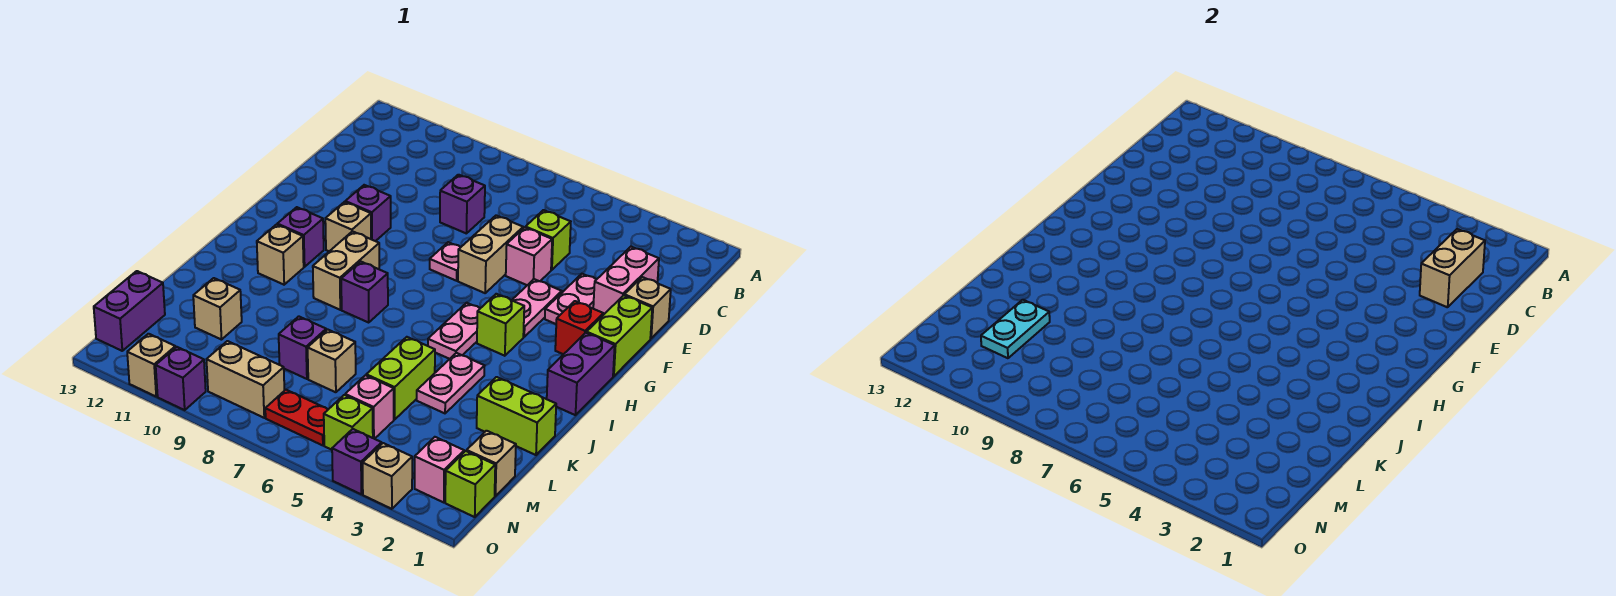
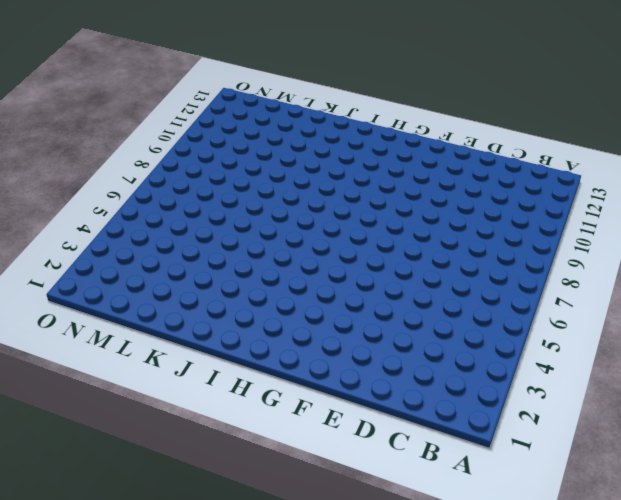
none -> pink 1x2 brick [593,247,659,315]
none -> lime 1x1 brick [526,210,571,270]
none -> purple 1x1 brick [440,175,485,234]
none -> tan 1x1 brick [624,277,671,338]

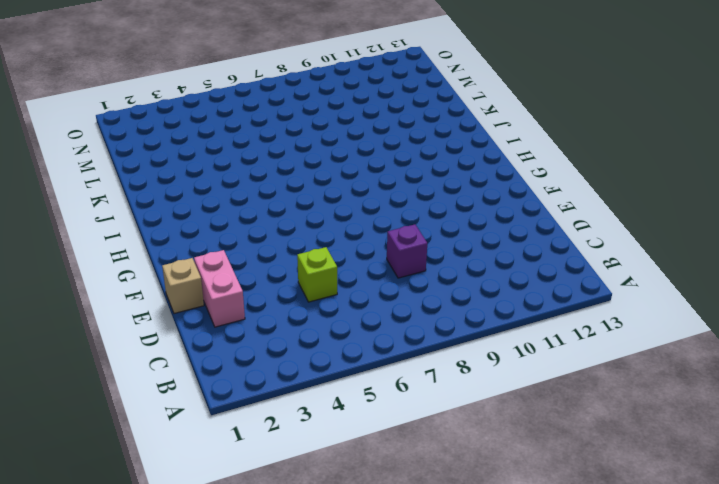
none -> pink 1x2 plate [545,274,597,324]
none -> pink 1x1 brick [506,227,552,285]
none -> tan 1x2 brick [458,215,523,293]
none -> lime 1x2 brick [587,295,652,376]

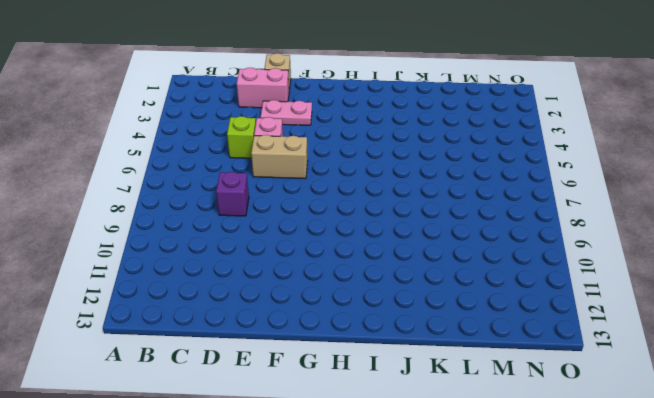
none -> lime 1x2 brick [587,295,652,376]
none -> pink 1x2 plate [512,279,562,337]
none -> pink 1x1 plate [430,242,461,281]
none -> purple 1x1 brick [345,185,391,241]

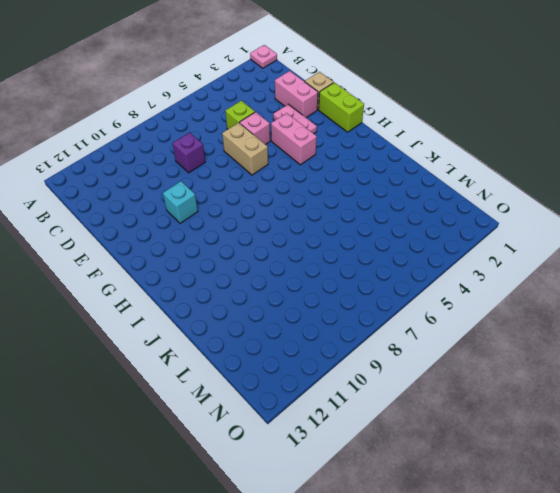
pink 1x1 plate [250,45,277,68] -> pink 1x1 plate moved to [430,242,461,281]
pink 1x2 brick [271,113,317,165] -> pink 1x2 plate [512,279,562,337]
cyan 1x1 brick [163,181,198,223] -> purple 1x1 brick [345,185,391,241]
none -> red 1x1 brick [555,301,603,354]
none -> tan 1x1 brick [325,202,371,251]
none -> purple 1x2 brick [547,333,615,415]
none -> lime 1x1 brick [477,294,524,356]

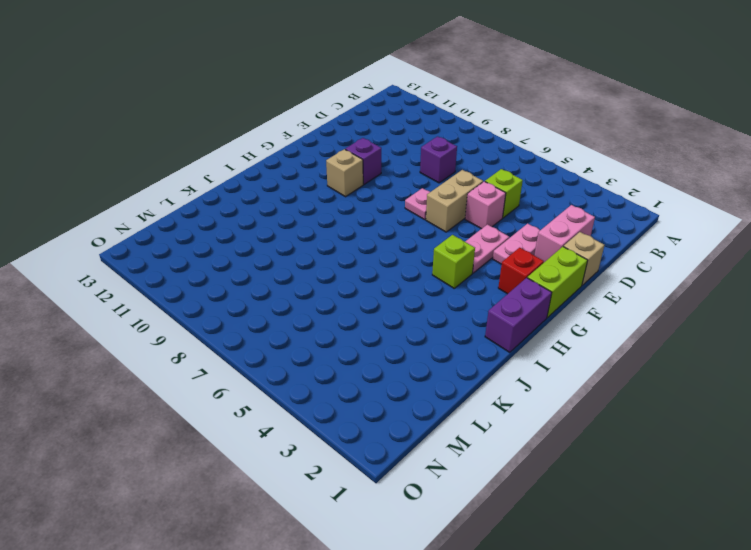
none -> pink 1x2 plate [428,303,480,359]
none -> tan 1x2 brick [313,231,379,310]
none -> purple 1x1 brick [277,207,324,267]
none -> purple 1x1 brick [341,261,388,322]

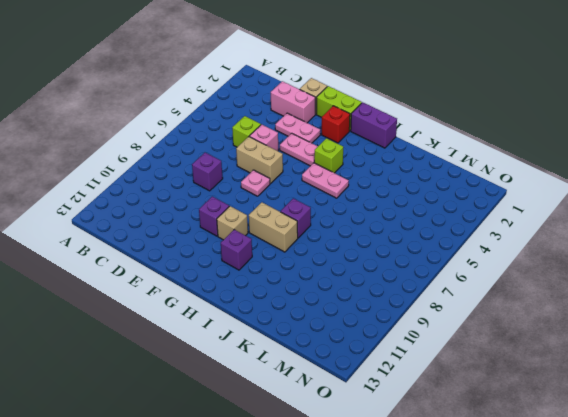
none -> tan 1x1 brick [257,225,304,285]
none -> pink 1x2 plate [417,353,484,413]
none -> lime 1x2 brick [477,377,556,455]
none -> lime 1x2 brick [366,337,435,419]

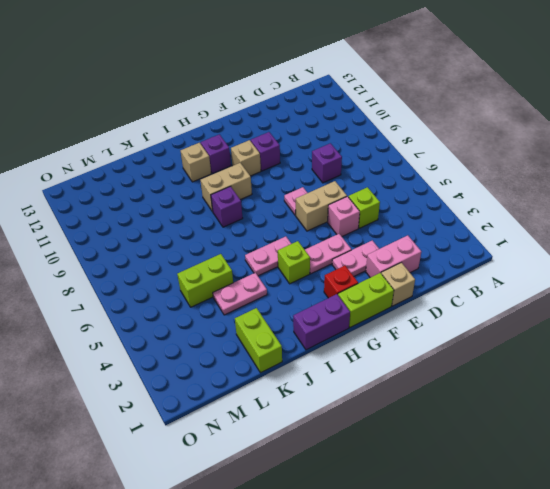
none -> tan 1x1 brick [308,329,356,392]
none -> purple 1x1 brick [279,316,326,379]
none -> tan 1x1 brick [193,278,242,340]
none -> tan 1x1 brick [467,431,516,496]

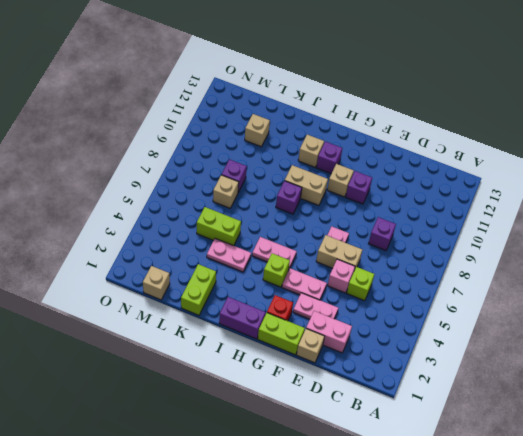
none -> pink 1x1 brick [345,375,394,439]
none -> purple 1x2 brick [94,271,165,351]
none -> lime 1x1 brick [445,451,495,517]
none -> pink 1x1 brick [415,437,464,502]

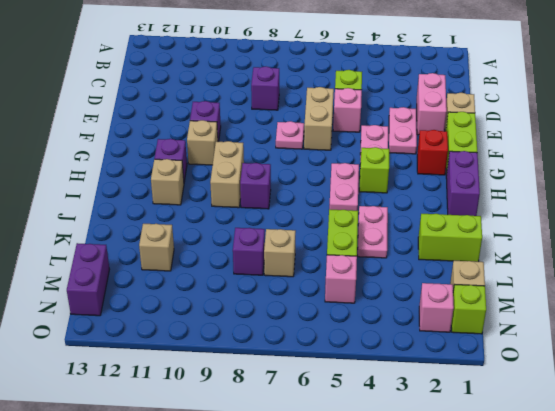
none -> lime 1x1 brick [324,395,373,450]
none -> red 1x2 plate [265,390,328,445]
none -> tan 1x2 brick [206,341,284,418]
none -> tan 1x1 brick [363,443,412,509]

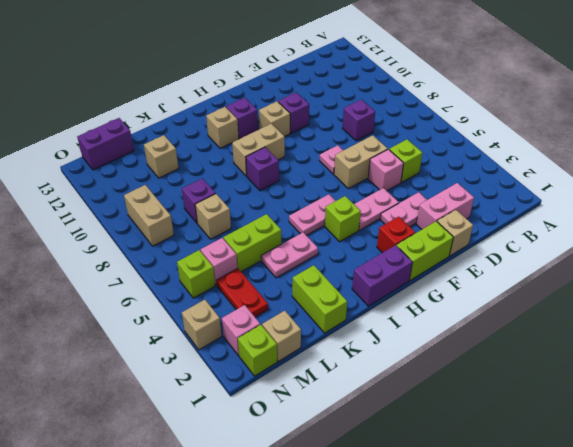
red 1x2 plate [217,268,268,317] -> red 1x2 plate moved to [265,390,328,445]
none -> purple 1x1 brick [332,429,382,494]
none -> purple 1x1 brick [156,347,206,410]
none -> tan 1x1 brick [127,334,176,396]
none -> tan 1x2 brick [1420,229,1485,307]

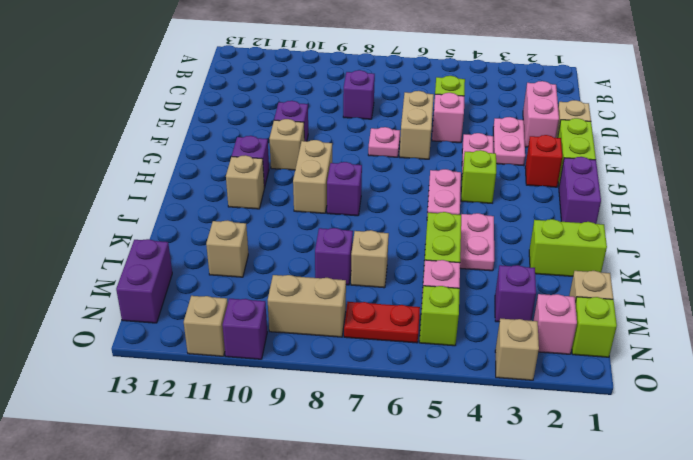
purple 1x1 brick [495,265,536,322] -> purple 1x1 brick moved to [332,429,382,494]
none -> tan 1x2 brick [1420,229,1485,307]
none -> cyan 1x2 plate [981,300,1050,358]

